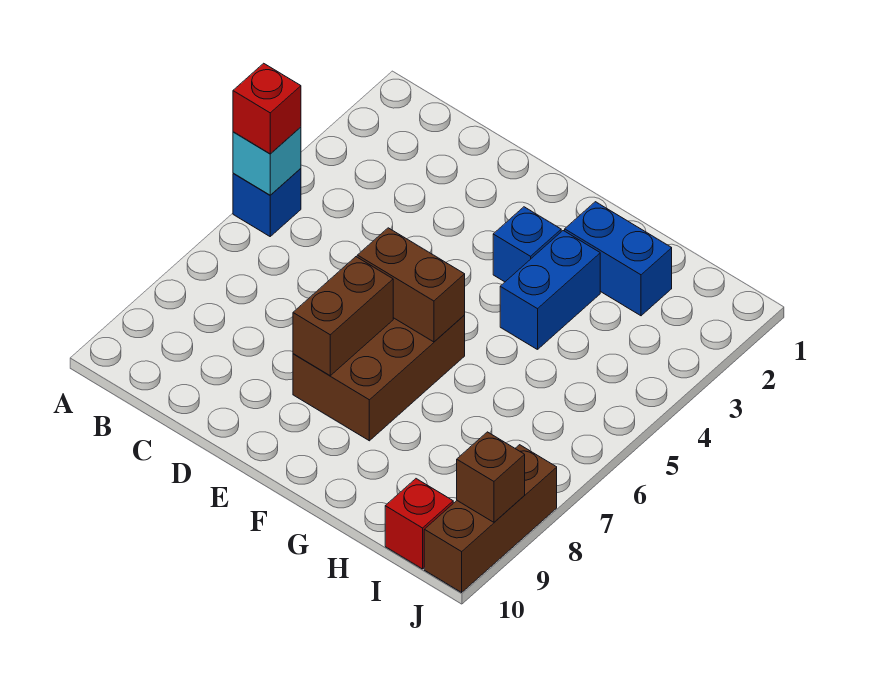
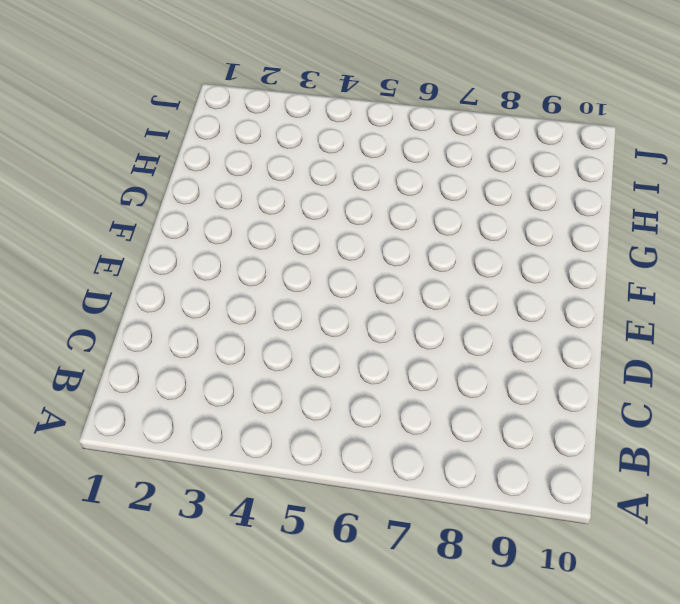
none -> blue 1x1 brick [233,169,301,236]
none -> brown 2x3 brick [293,316,465,441]
none -> blue 1x1 brick [493,207,561,282]

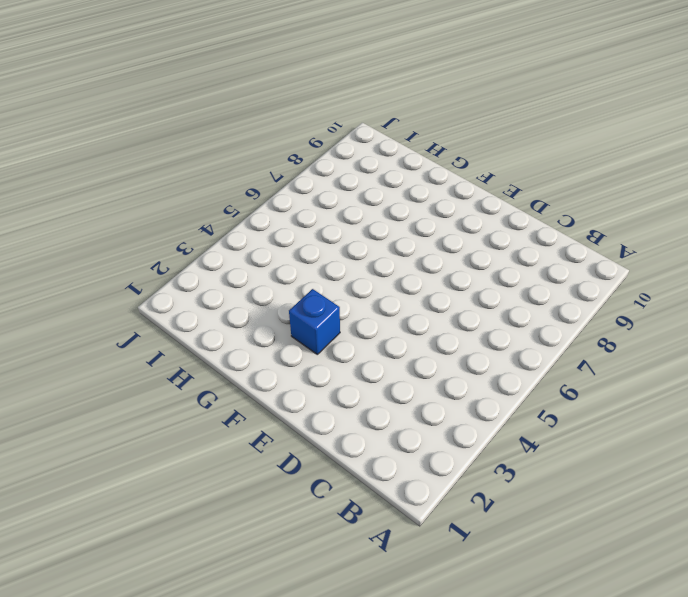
none -> blue 1x1 brick [233,169,301,236]
none -> brown 2x3 brick [293,316,465,441]
none -> blue 1x2 brick [565,202,672,316]

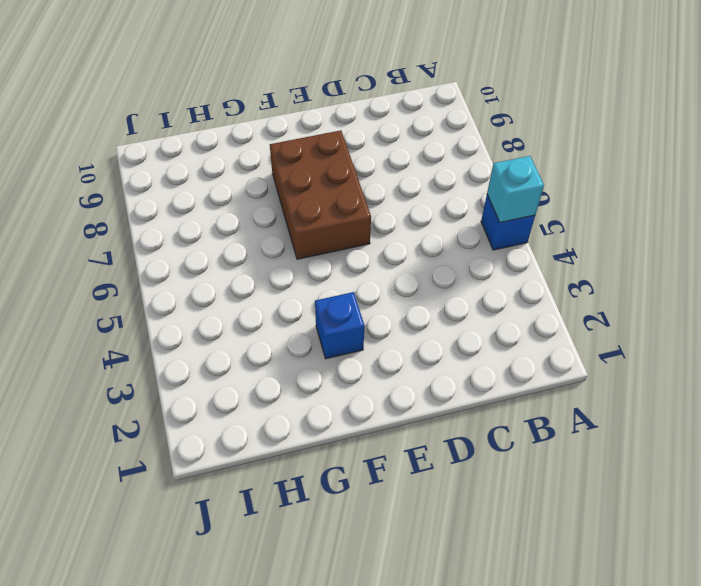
none -> blue 1x2 brick [565,202,672,316]
none -> blue 1x2 brick [500,231,600,350]
none -> red 1x1 brick [385,479,453,569]

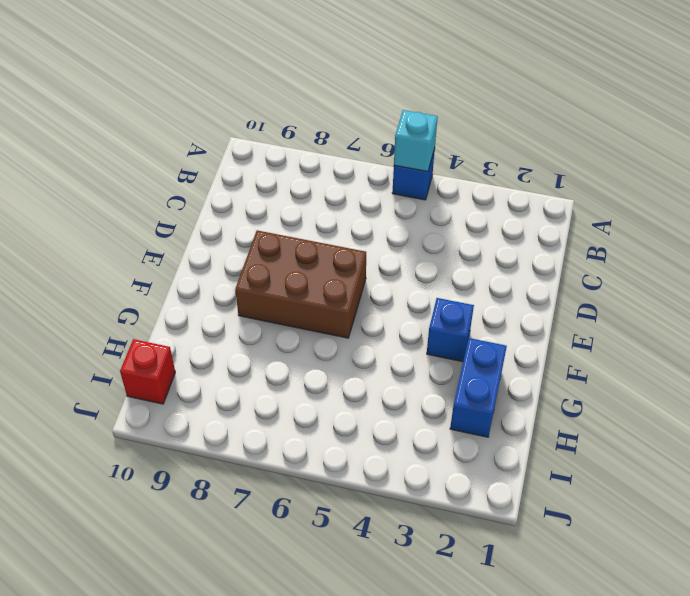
none -> blue 1x2 brick [500,231,600,350]
none -> brown 1x3 brick [424,445,557,592]
none -> brown 1x2 brick [357,228,465,342]

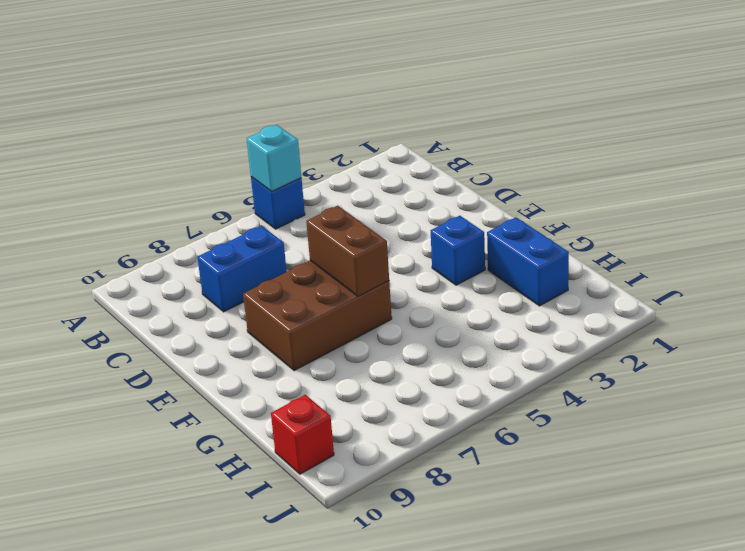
blue 1x2 brick [197,226,287,312] -> blue 1x2 brick moved to [500,231,600,350]
none -> brown 1x3 brick [424,445,557,592]
none -> brown 1x2 brick [293,257,393,376]
none -> brown 1x1 brick [457,432,525,522]

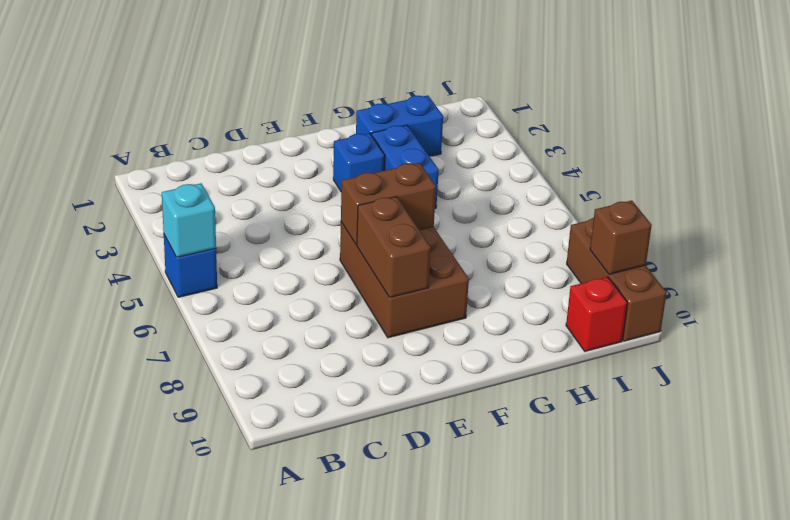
none -> red 1x1 brick [233,63,301,154]

